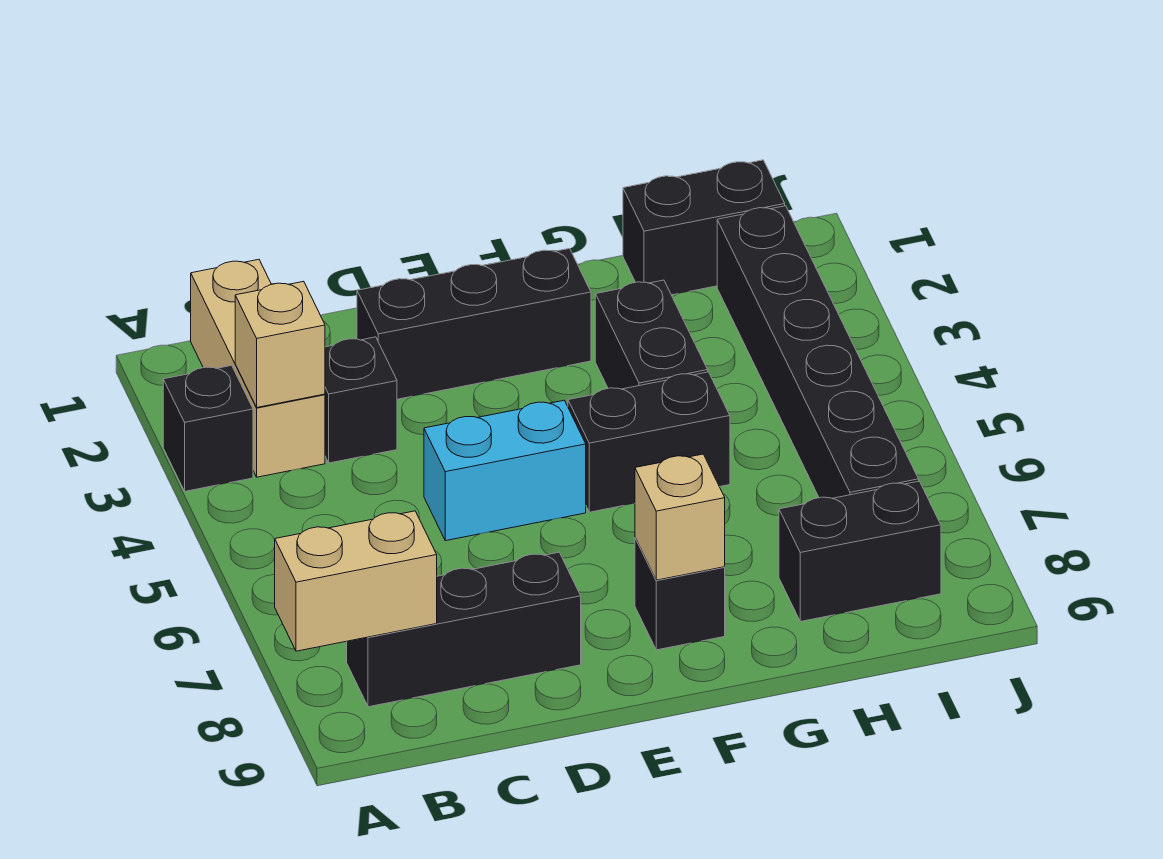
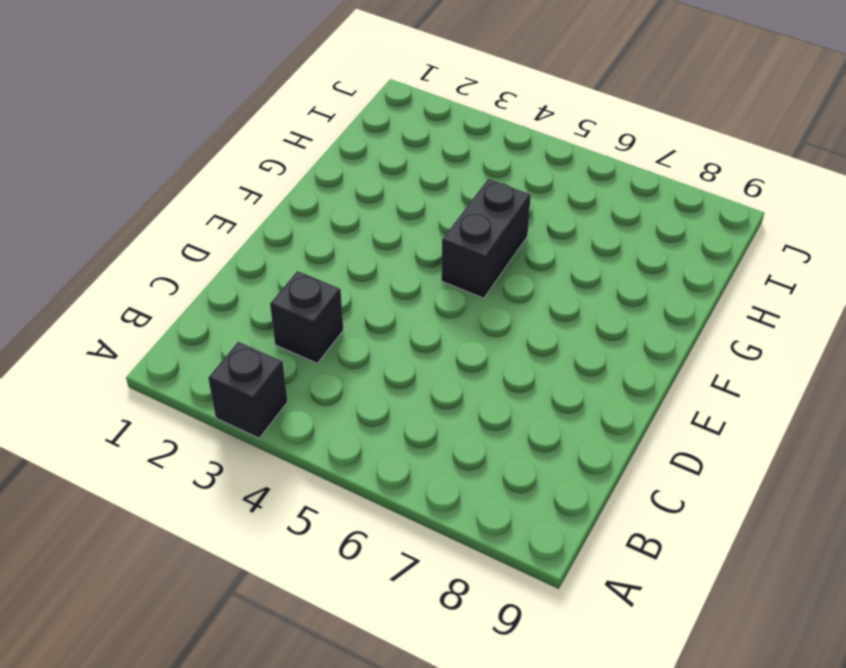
none -> tan 1x3 brick [191,259,325,477]
none -> black 1x3 brick [347,552,581,707]
none -> black 1x3 brick [357,249,591,399]

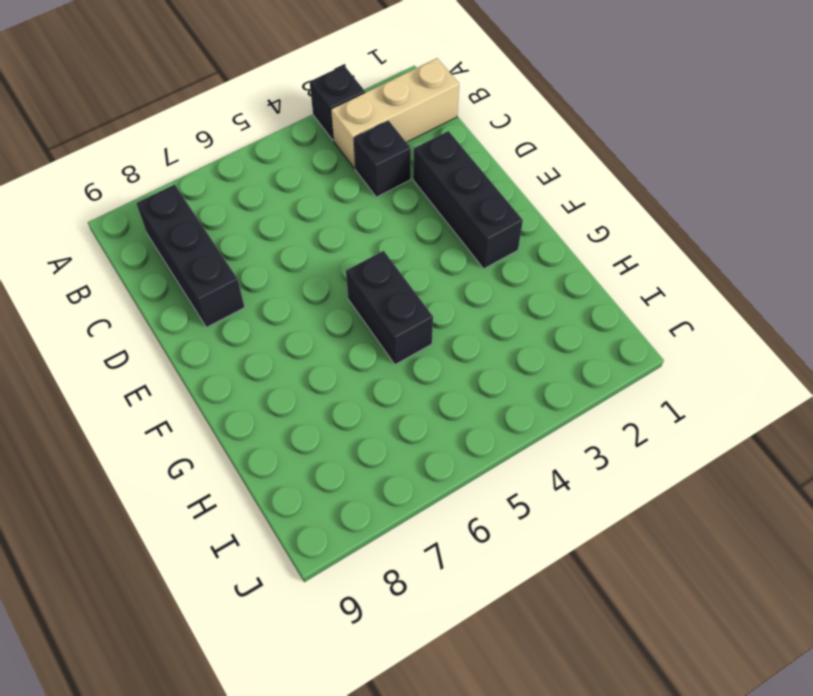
none -> cyan 1x2 brick [424,400,586,541]
none -> black 1x1 brick [635,538,725,650]
none -> black 1x2 brick [595,280,708,389]

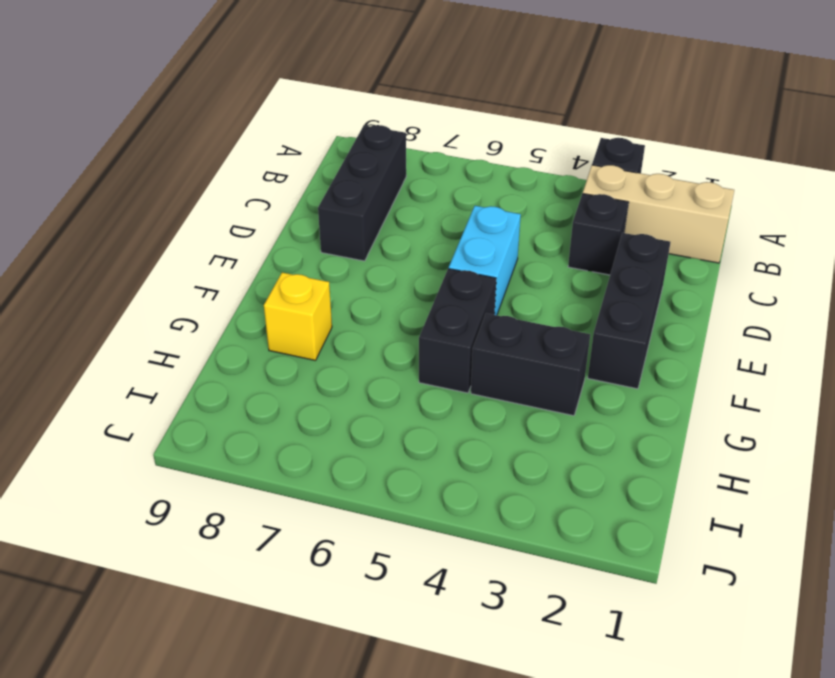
yellow 1x1 brick [264,273,332,361] -> none
none -> black 1x1 brick [635,538,725,650]
none -> black 1x2 brick [623,160,785,295]
none -> black 1x2 brick [779,481,941,622]

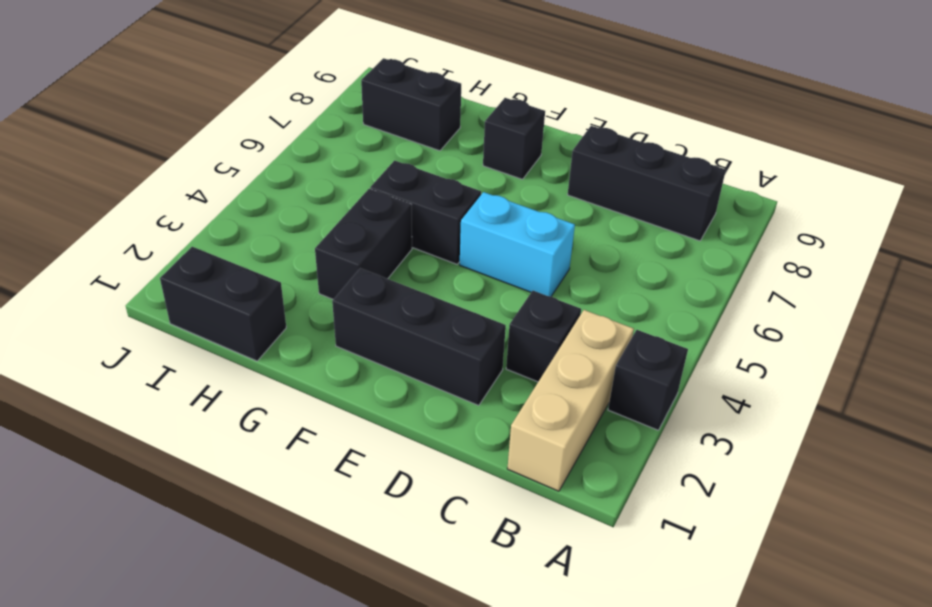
none -> black 1x6 brick [717,206,919,498]
none -> tan 1x2 brick [275,511,437,651]
none -> tan 1x1 brick [235,281,325,407]

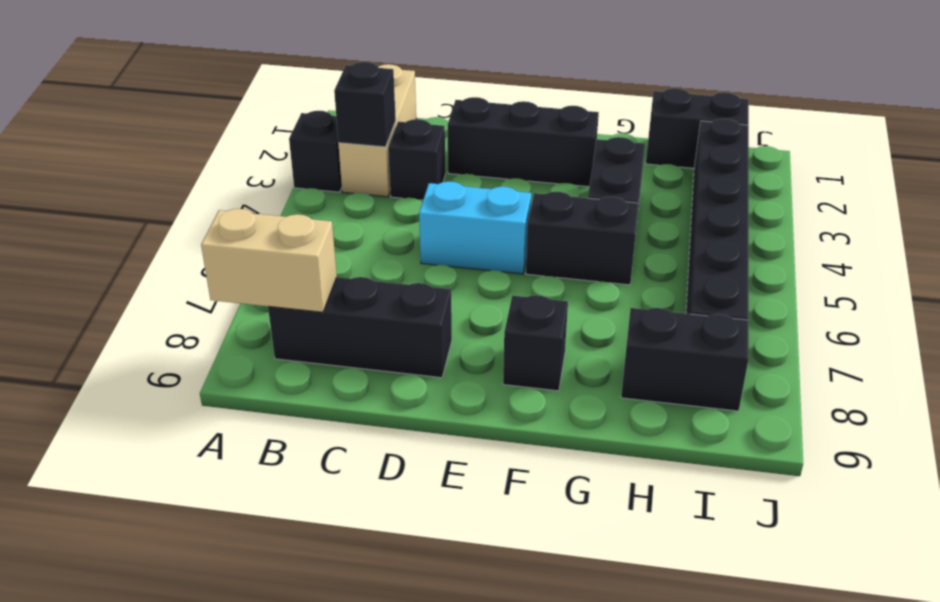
black 1x1 brick [334,62,396,147] -> tan 1x1 brick [235,281,325,407]
none -> tan 1x1 brick [635,454,725,580]

